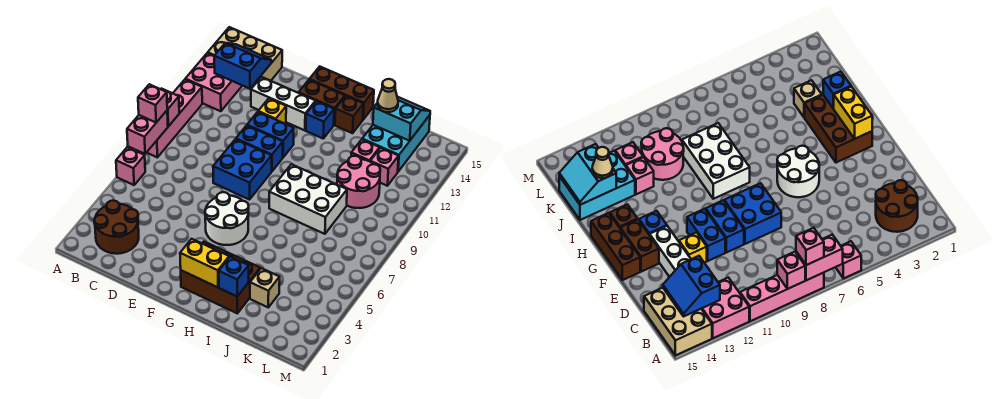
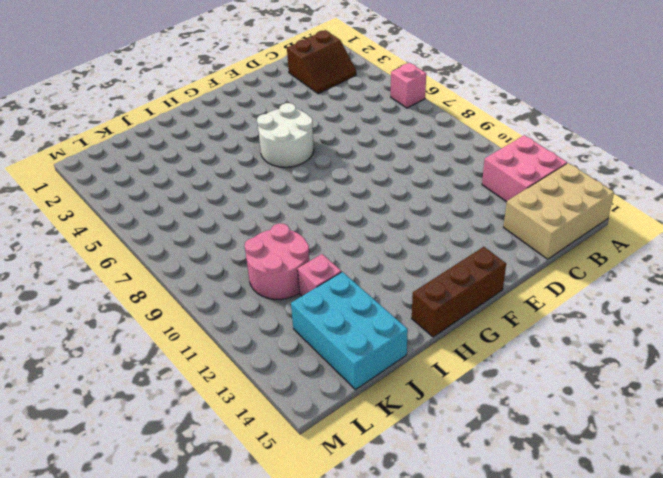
brown 2x2 slope [287,30,356,94] -> brown 2x2 round brick [94,201,139,254]
none -> pink 1x4 brick [147,80,202,157]
none -> white 1x3 brick [251,77,316,130]
none -> blue 2x2 brick [213,139,272,200]
none -> blue 1x2 brick [236,125,283,171]

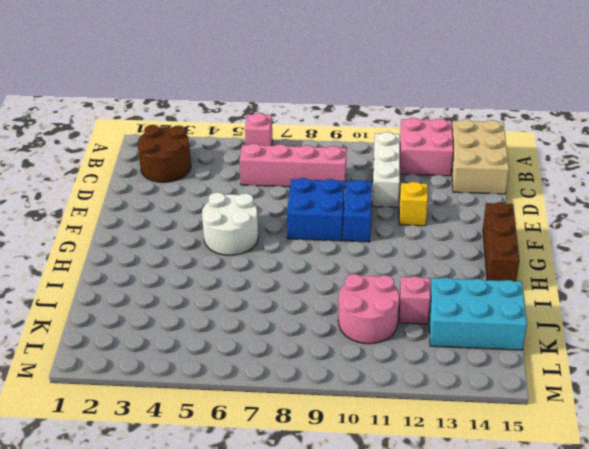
white 1x3 brick [372,132,400,207] -> white 1x3 brick moved to [251,77,316,130]
pink 1x4 brick [239,144,346,189] -> pink 1x4 brick moved to [147,80,202,157]
none -> blue 1x2 brick [247,112,294,157]
none -> brown 1x2 brick [299,80,345,125]
none -> brown 2x3 brick [181,242,260,313]
none -> blue 1x1 brick [306,101,334,138]

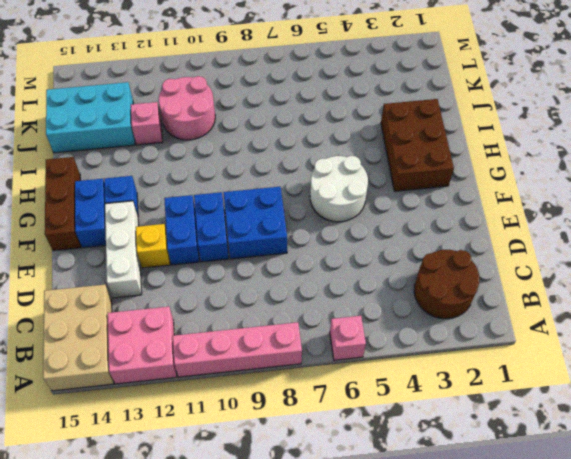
blue 1x2 brick [75,179,106,248] -> brown 1x2 brick [299,80,345,125]
none -> white 2x3 brick [269,164,347,234]
none -> brown 1x1 brick [335,96,363,133]
none -> tan 1x1 brick [250,268,280,307]
none -> pink 1x1 brick [370,148,399,186]

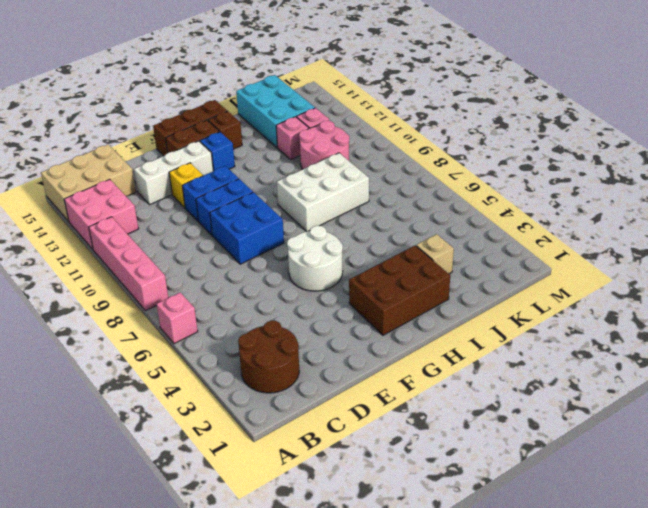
none -> pink 1x2 brick [127,111,168,154]
none -> pink 1x1 brick [161,89,179,126]
none -> blue 2x2 slope [214,43,271,89]
none -> yellow 1x2 brick [180,239,229,287]

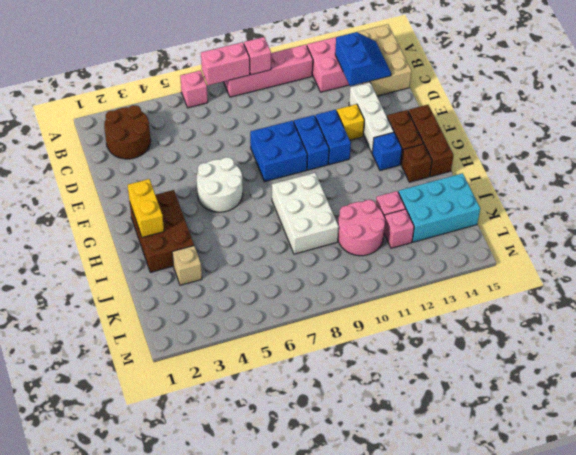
none -> blue 1x1 brick [219,257,249,296]
none -> cyan 2x2 slope [373,97,430,141]
none -> pink 1x1 brick [138,84,167,122]
none -> tan 1x1 cone [378,79,398,112]

